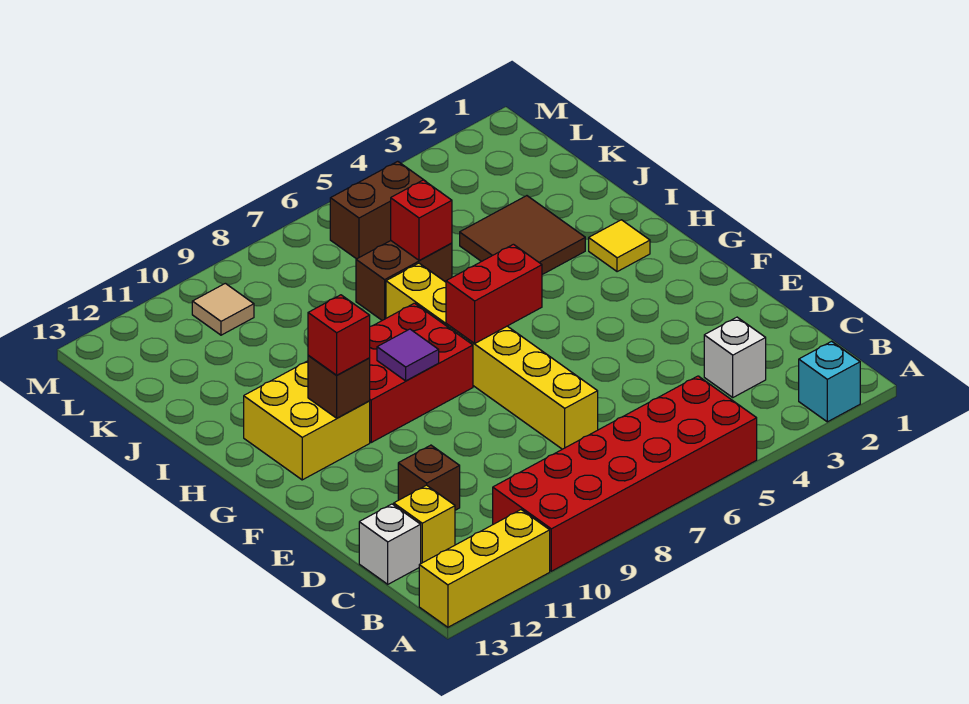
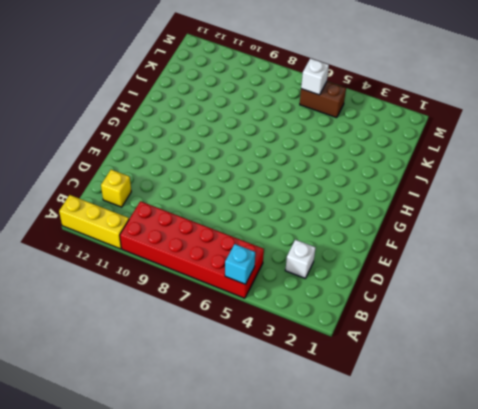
cyan 1x1 brick [225,244,255,284] -> cyan 1x1 brick moved to [799,341,860,422]
white 1x1 brick [301,58,329,95] -> white 1x1 brick moved to [359,504,421,584]
none -> yellow 1x6 brick [386,263,598,449]
none -> brown 1x1 brick [398,445,460,510]
none -> red 2x3 brick [370,303,473,442]

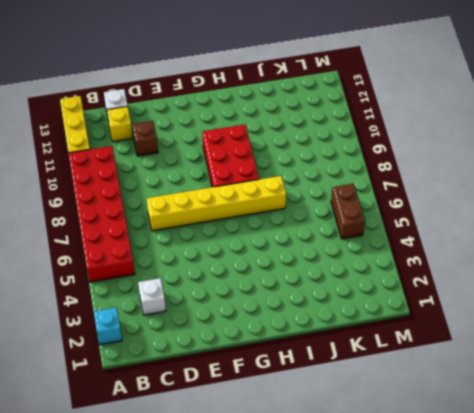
none -> yellow 2x2 brick [244,361,370,480]
none -> yellow 1x1 tile [589,220,650,272]
none -> brown 2x2 tile [460,196,585,275]

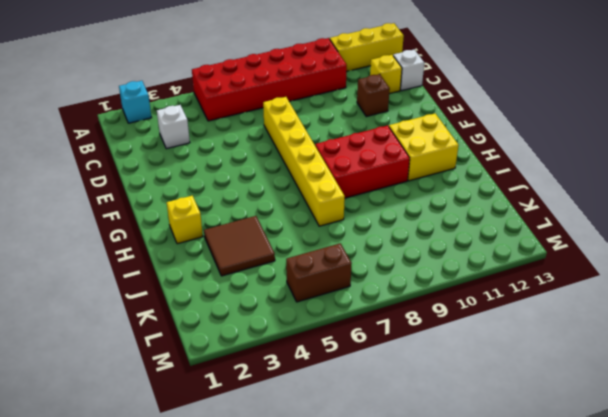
yellow 1x1 brick [167,196,203,244] -> yellow 1x1 tile [589,220,650,272]
none -> brown 1x2 brick [356,241,452,320]
none -> tan 1x1 tile [192,283,254,335]
none -> red 1x2 brick [446,244,542,344]

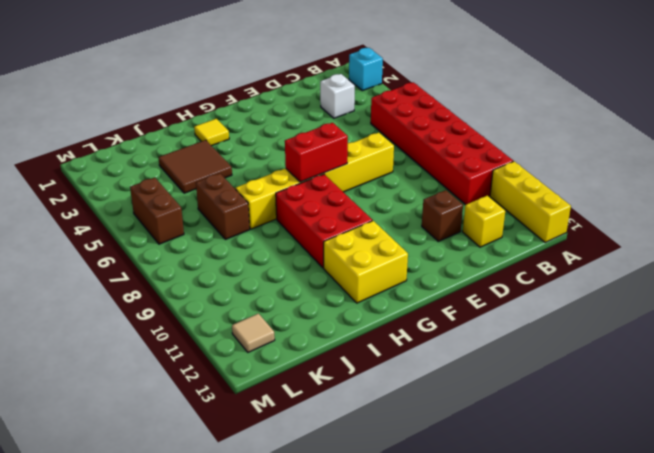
red 1x2 brick [285,123,348,182] -> red 1x2 brick turned to [446,244,542,344]
tan 1x1 tile [232,314,275,352] -> tan 1x1 tile moved to [192,283,254,335]
none -> white 1x1 brick [359,504,421,584]
none -> purple 1x1 tile [377,329,439,381]
none -> brown 1x1 brick [308,355,370,418]

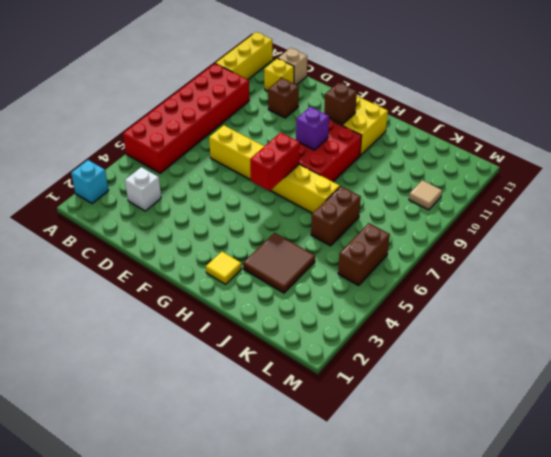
tan 1x1 brick [278,48,307,85] -> white 1x1 brick [359,504,421,584]
purple 1x1 brick [296,107,329,150] -> purple 1x1 tile [377,329,439,381]
none -> red 1x1 brick [391,180,452,260]
none -> red 1x1 brick [308,295,370,375]

